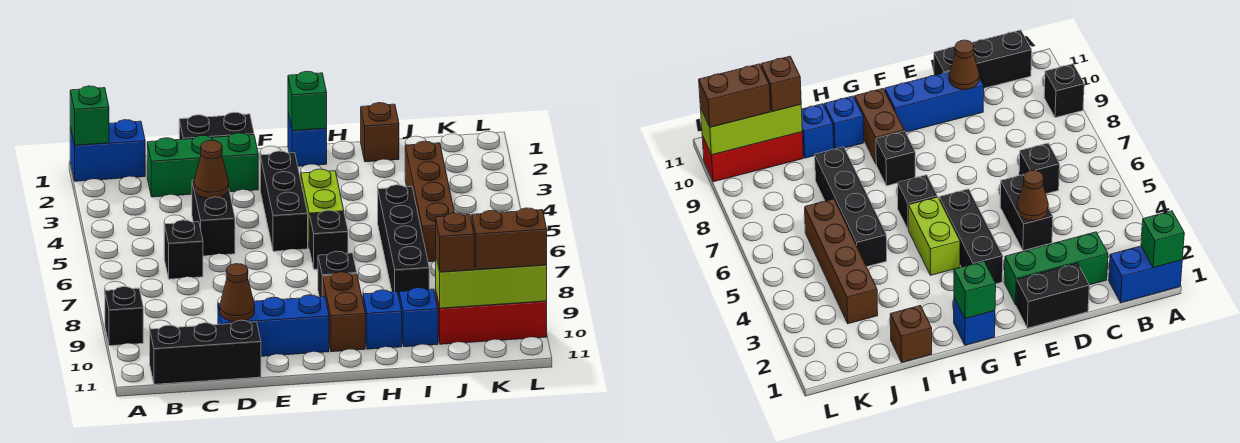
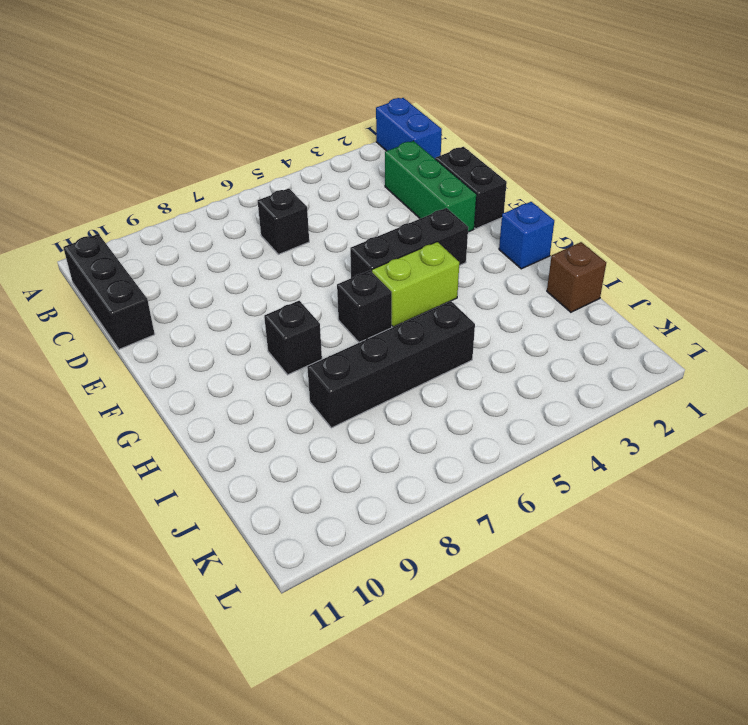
none -> black 1x1 brick [105,287,143,346]
none -> black 1x2 brick [192,180,235,256]
none -> blue 1x3 brick [218,295,329,356]

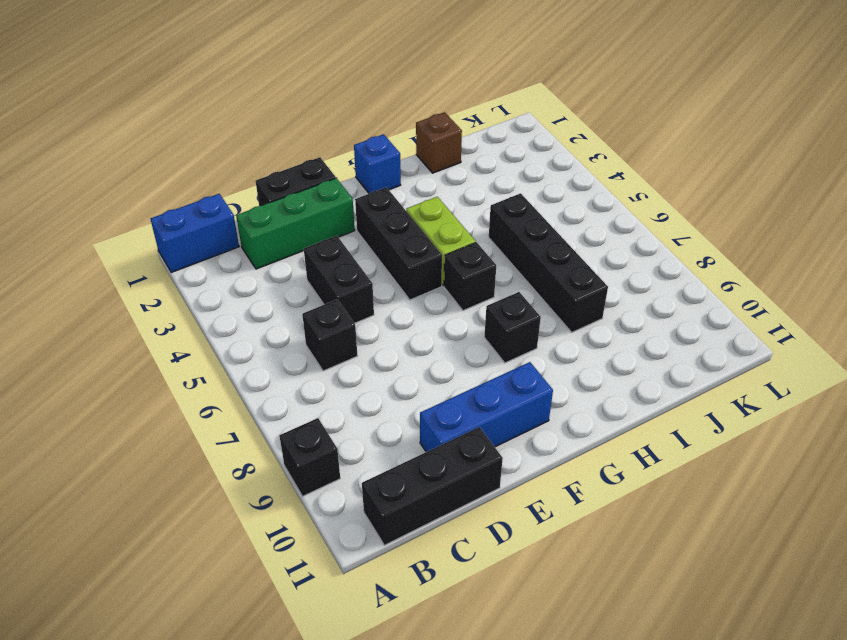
none -> brown 1x2 brick [322,272,365,352]
none -> blue 1x1 brick [363,290,402,349]
none -> blue 1x1 brick [399,288,438,347]

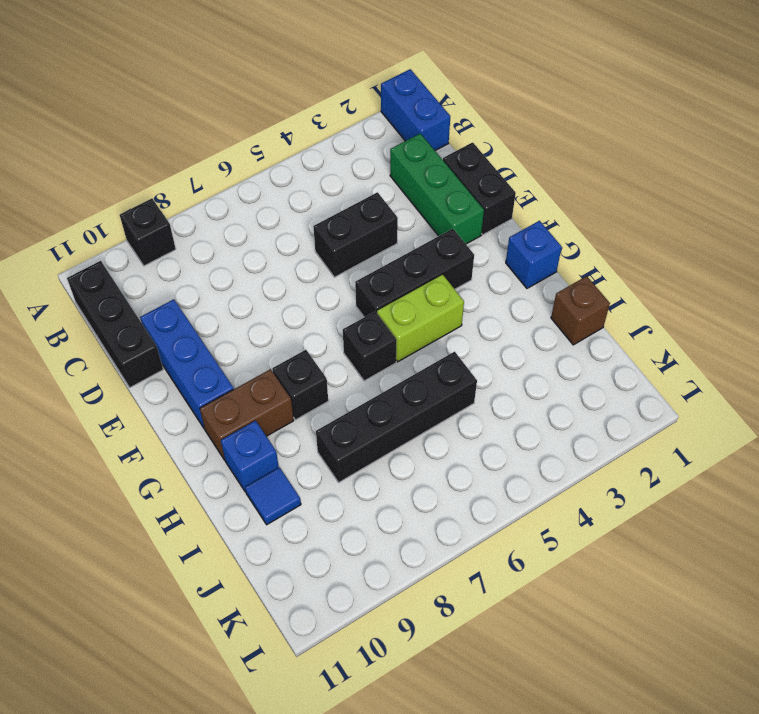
blue 1x1 tile [245,467,301,525] -> blue 1x1 brick [399,288,438,347]
none -> black 1x1 brick [164,220,203,279]
none -> brown 1x4 brick [405,141,455,262]
none -> red 1x3 brick [436,294,547,344]

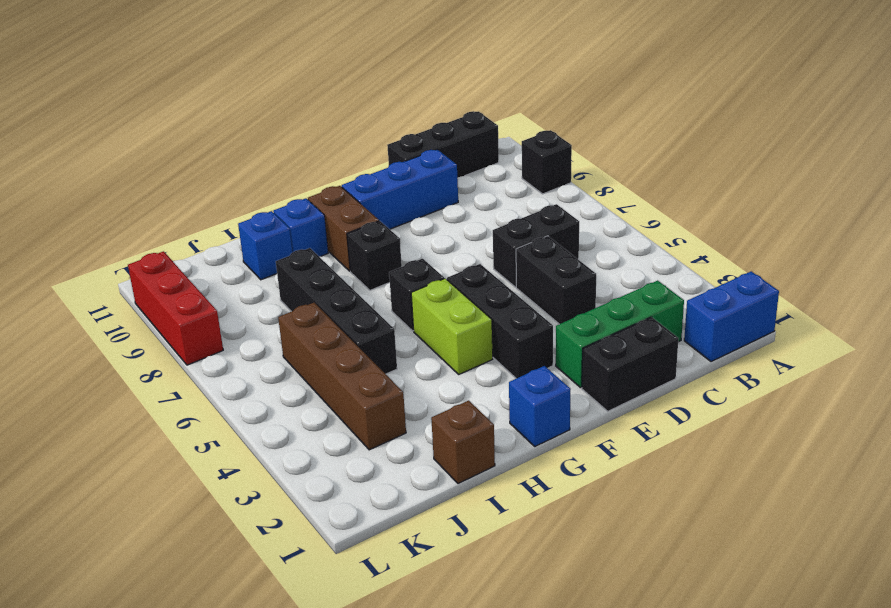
black 1x2 brick [493,204,579,287] -> black 1x1 brick [164,220,203,279]
red 1x3 brick [128,251,223,365] -> red 1x3 brick turned to [436,294,547,344]
none -> green 1x1 brick [70,86,109,145]
none -> brown 1x1 cone [194,140,229,198]
none -> brown 1x1 cone [220,264,255,322]

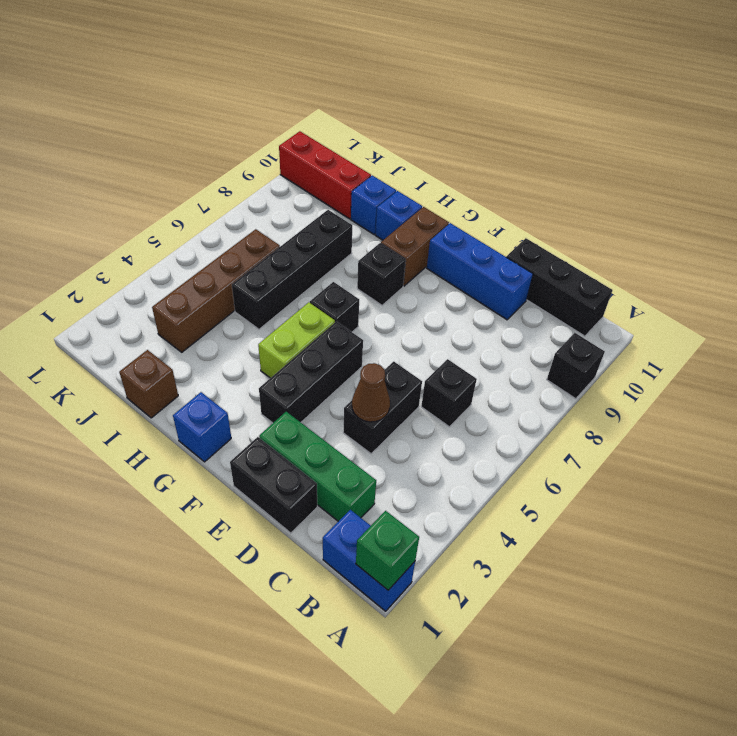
none -> brown 1x1 cone [220,264,255,322]
none -> green 1x1 brick [288,71,327,131]
none -> lime 1x3 brick [435,257,547,308]

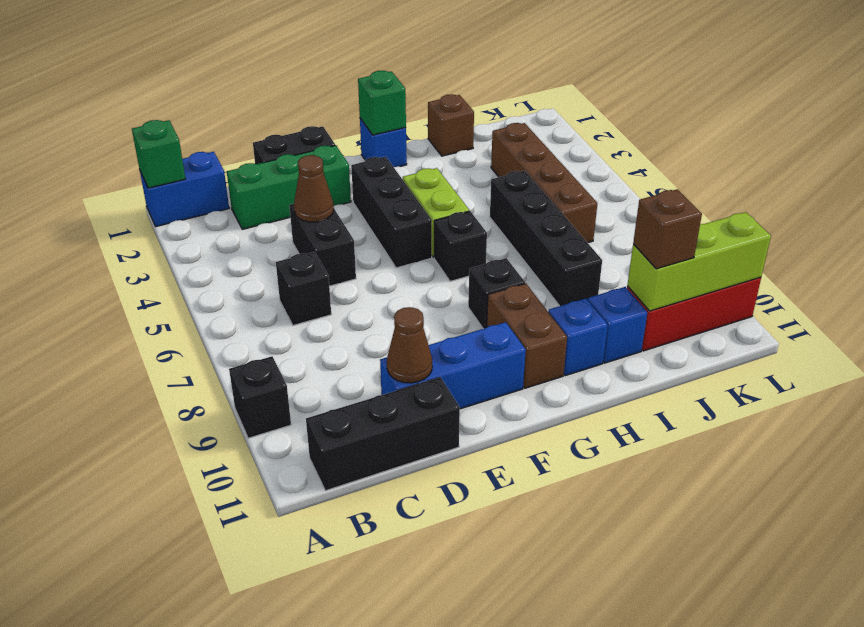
none -> brown 1x2 brick [472,208,547,270]

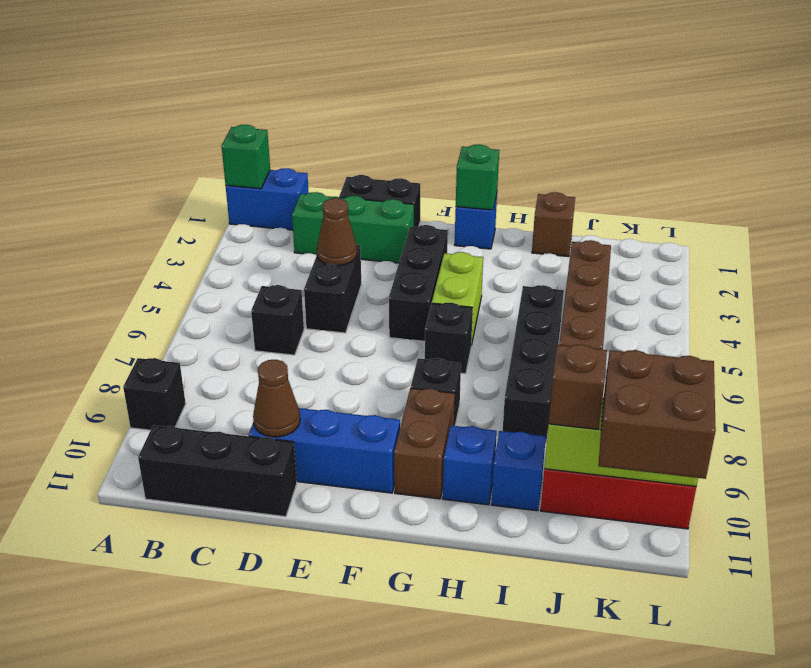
brown 2x2 brick [598,350,716,479] -> brown 1x2 brick [472,208,547,270]

